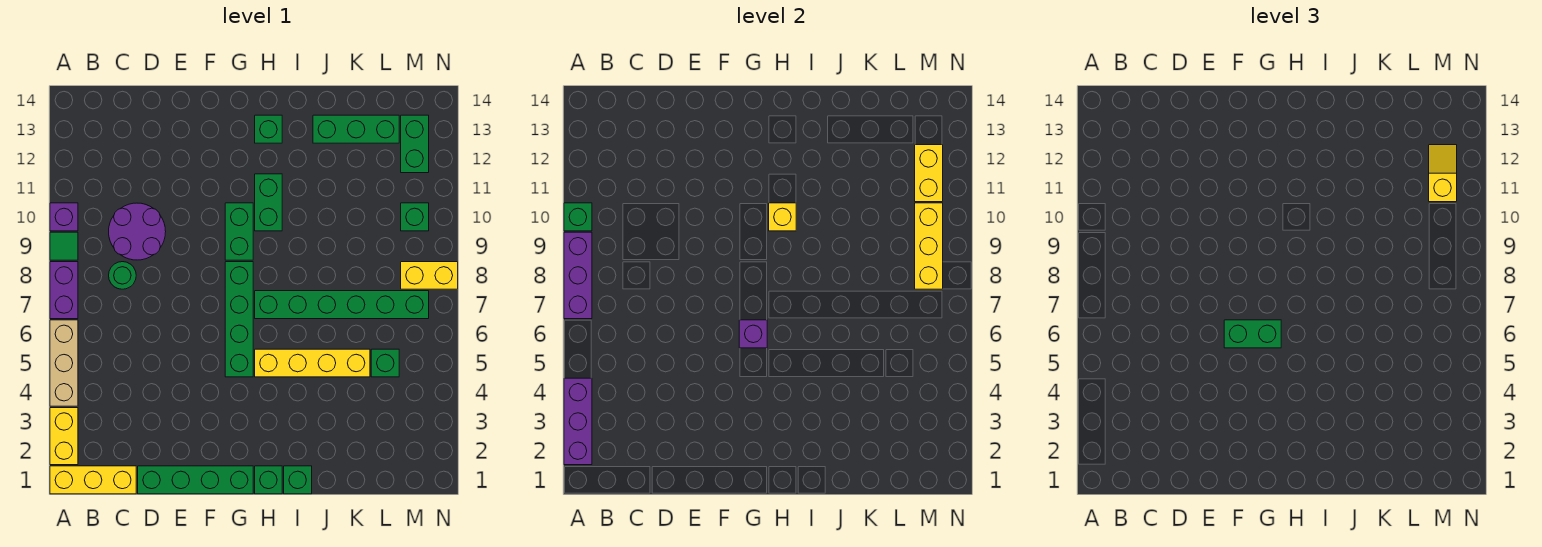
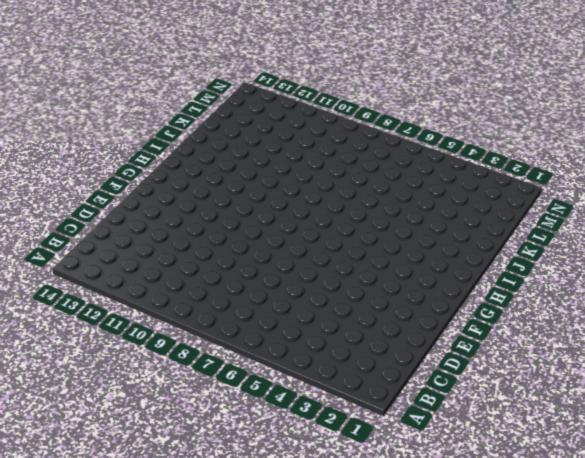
none -> yellow 1x3 brick [50,466,136,494]
none -> yellow 1x2 brick [50,408,78,465]
none -> tan 1x3 brick [50,320,78,406]
none -> purple 1x2 brick [50,262,78,319]

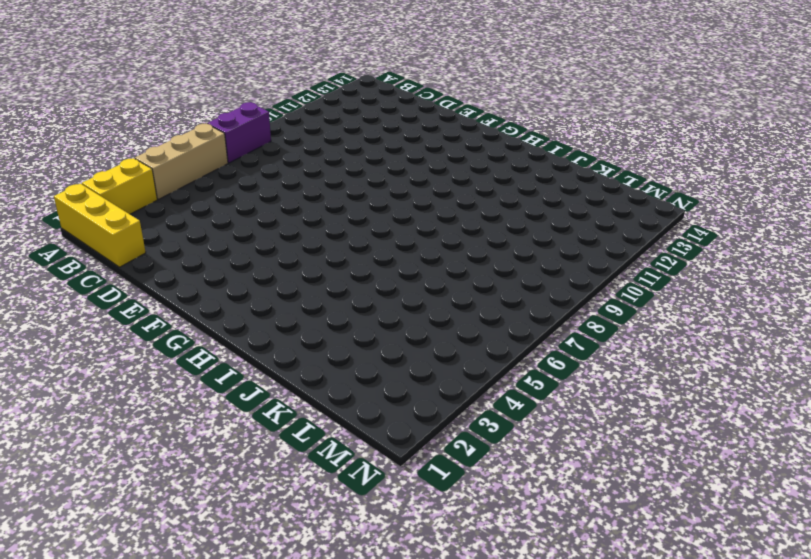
none -> green 1x1 tile [50,232,78,260]
none -> purple 1x1 brick [50,203,78,231]
none -> green 1x1 round brick [109,262,136,289]
none -> purple 2x2 round brick [109,203,166,260]

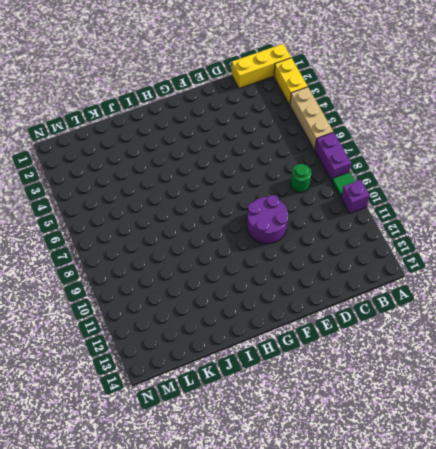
purple 2x2 round brick [247,195,288,244] -> purple 2x2 round brick moved to [109,203,166,260]
none -> green 1x4 brick [138,466,253,494]
none -> green 1x4 brick [225,262,253,377]
none -> green 1x2 brick [225,203,253,260]
none -> green 1x1 brick [255,466,282,494]

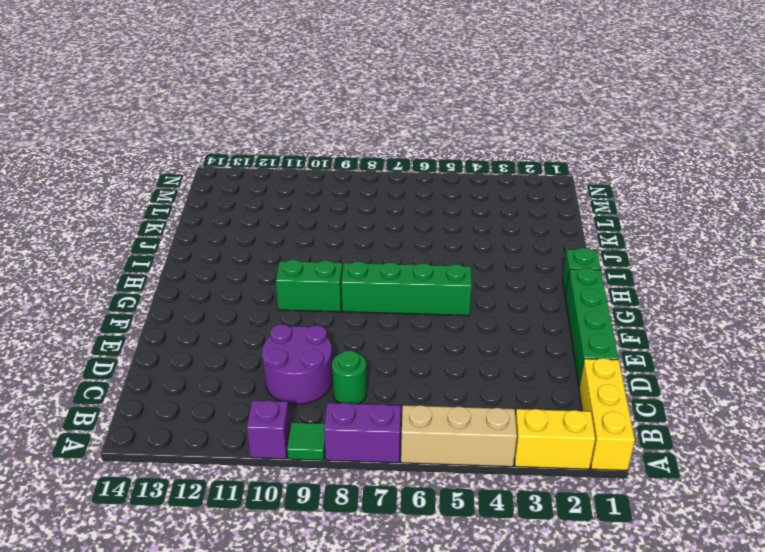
none -> yellow 1x4 brick [255,349,370,377]
none -> green 1x6 brick [255,291,429,319]
none -> green 1x2 brick [255,174,282,231]
none -> green 1x1 brick [255,115,282,143]

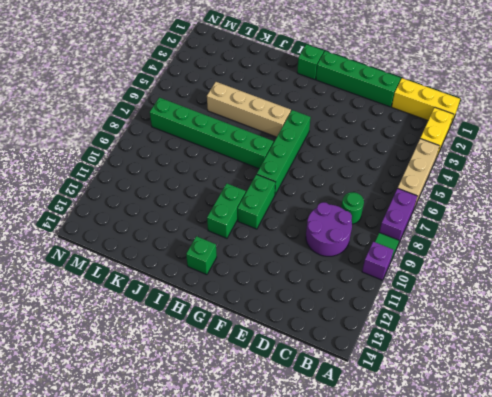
tan 1x4 brick [207,82,291,137] -> yellow 1x4 brick [255,349,370,377]
none -> green 1x1 brick [284,466,312,494]
none -> green 1x3 brick [313,115,399,143]
none -> green 1x1 brick [371,349,399,377]
none -> yellow 1x2 brick [401,262,458,289]

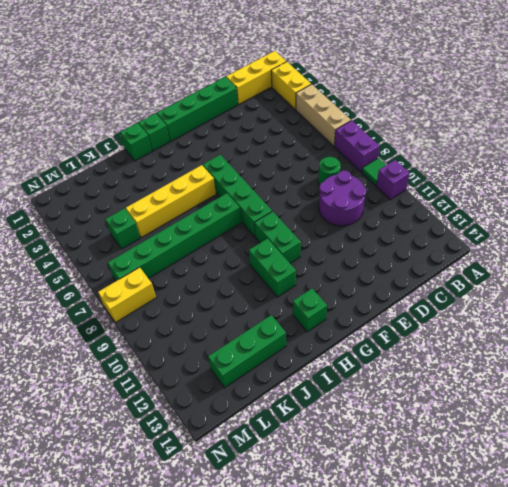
none -> green 1x1 brick [401,203,429,231]
none -> green 1x2 brick [401,115,429,173]
none -> purple 1x3 brick [564,378,592,465]
none -> purple 1x3 brick [564,232,592,319]

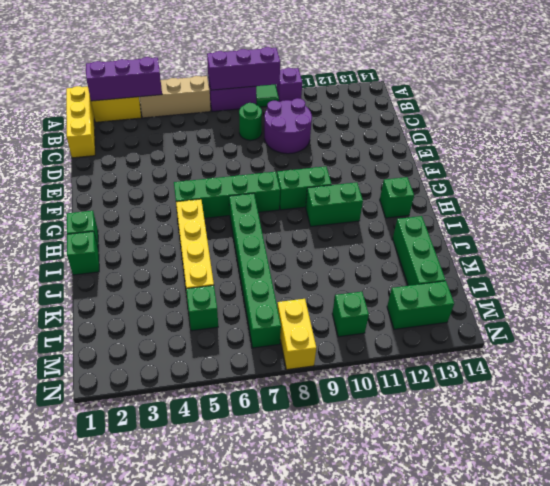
none -> green 1x4 brick [138,466,253,494]
none -> green 1x1 brick [564,203,592,231]
none -> purple 1x1 brick [739,320,767,348]
none -> yellow 1x1 brick [769,203,796,231]

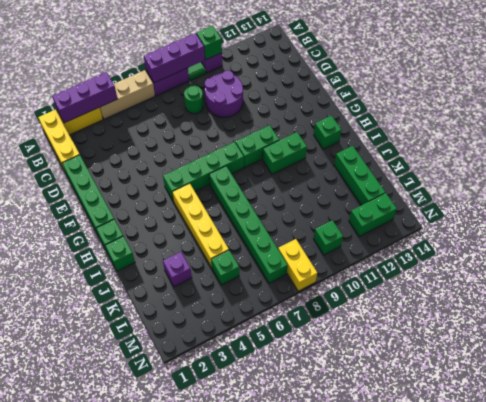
purple 1x1 brick [163,252,192,287] -> purple 1x1 brick moved to [739,320,767,348]
none -> yellow 1x1 brick [769,203,796,231]
none -> yellow 1x3 brick [915,203,943,289]
none -> yellow 1x2 brick [915,145,943,202]
none -> green 1x2 brick [1224,320,1281,348]

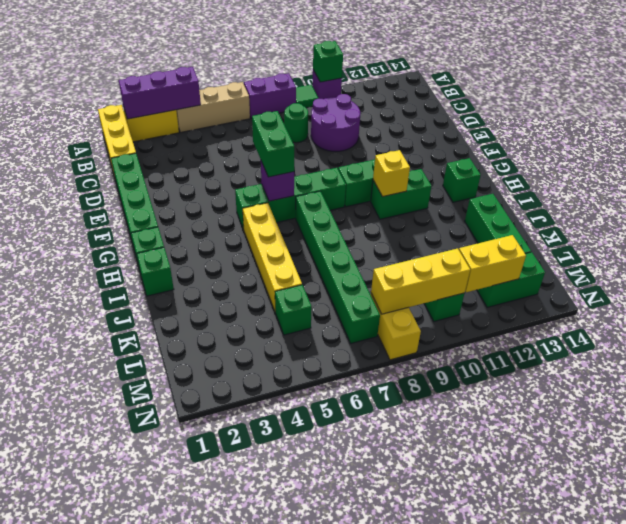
none -> purple 1x3 brick [564,232,592,319]
none -> yellow 1x2 slope [1429,145,1457,202]

